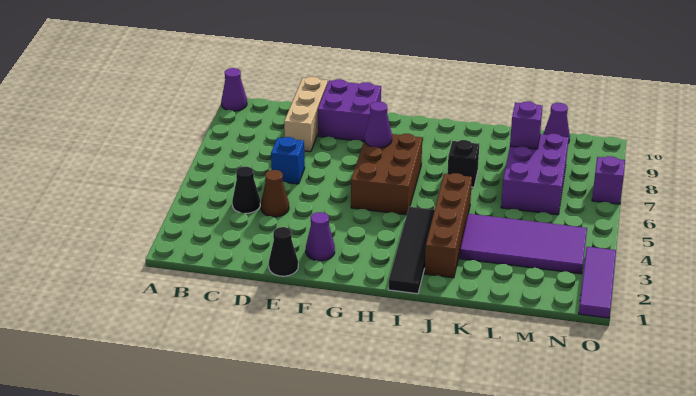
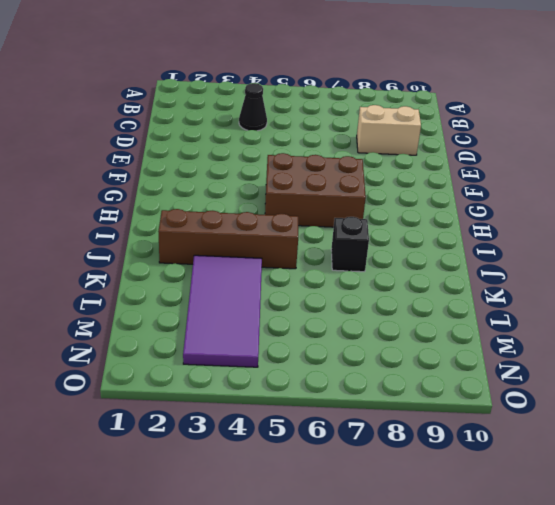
tan 1x2 brick [357,105,421,155] -> tan 1x3 brick [284,77,328,152]
none -> purple 1x1 cone [221,68,247,111]
none -> brown 1x1 cone [261,170,289,217]
none -> blue 1x1 brick [271,137,305,184]

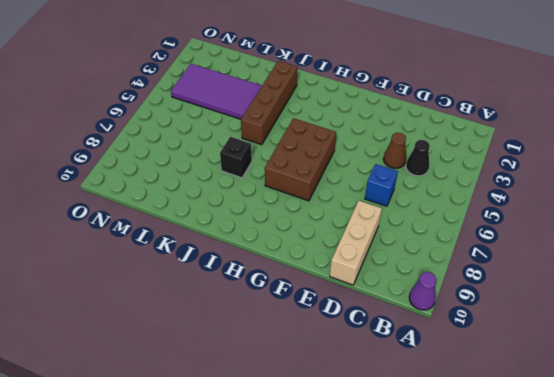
none -> black 1x1 cone [269,227,298,276]
none -> purple 2x2 brick [318,79,381,142]
none -> purple 1x1 cone [306,212,335,261]

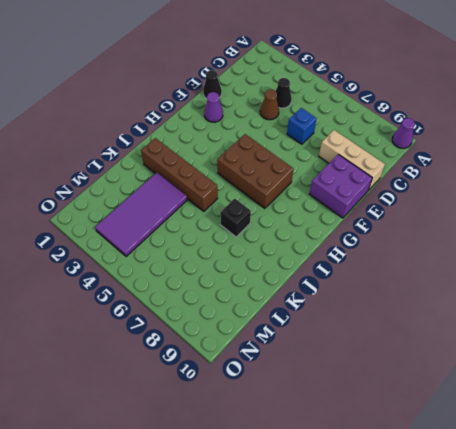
none -> black 1x4 tile [388,207,434,294]
none -> purple 2x3 brick [501,134,569,215]
none -> purple 1x1 cone [543,103,570,143]

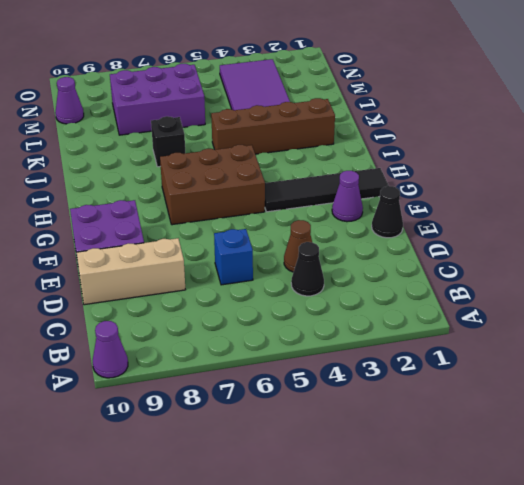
black 1x4 tile [265,168,389,212] -> black 1x4 tile moved to [388,207,434,294]
none -> purple 1x3 tile [579,247,616,318]
none -> purple 1x1 brick [592,156,625,204]
none -> purple 1x1 cone [365,102,392,148]

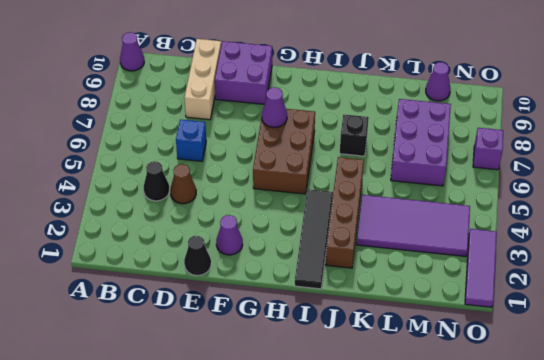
none -> purple 1x1 brick [510,101,543,149]

